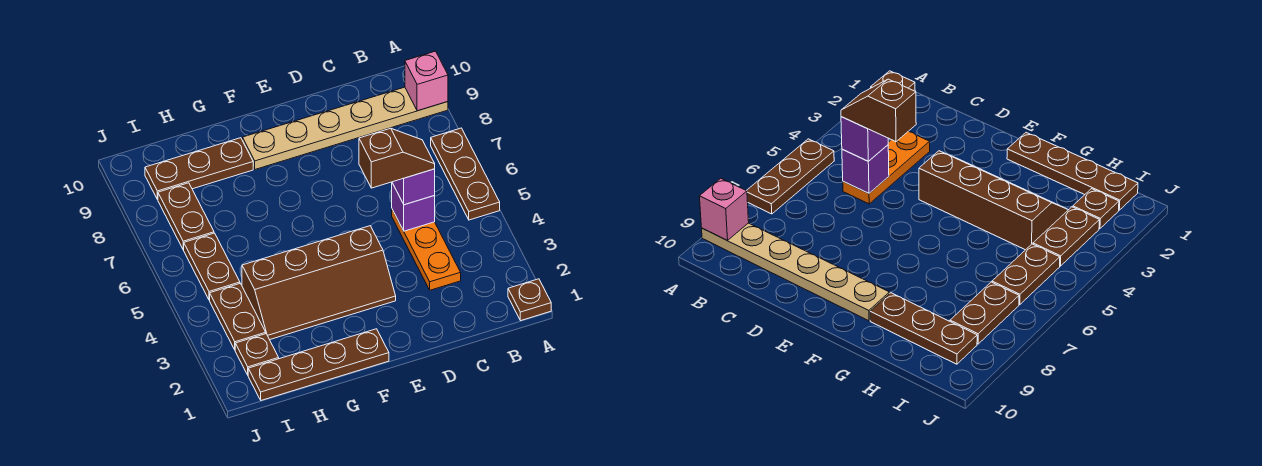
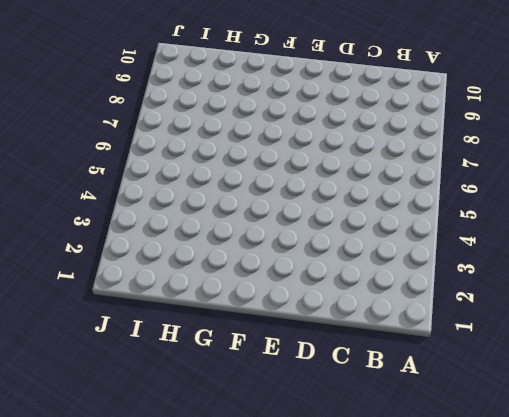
none -> brown 1x1 plate [508,279,551,321]
none -> brown 1x3 plate [431,128,500,220]
none -> tan 1x6 plate [242,87,448,169]

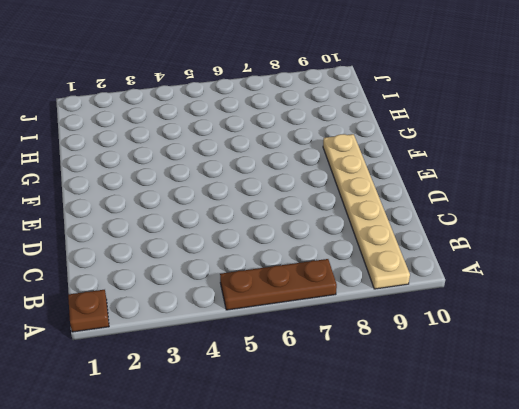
none -> orange 1x3 plate [392,210,461,290]
none -> brown 2x4 slope [242,226,396,340]
none -> brown 1x4 plate [248,329,389,400]

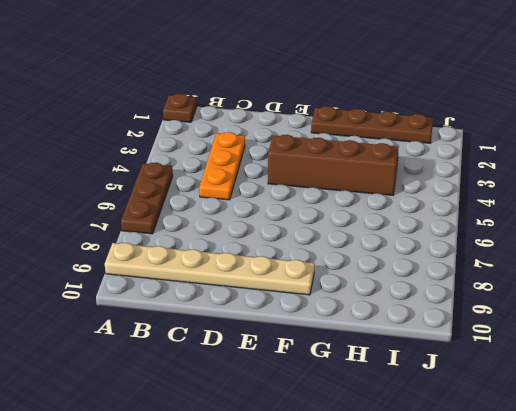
none -> brown 1x3 plate [145,138,253,199]
none -> brown 1x1 plate [235,334,279,375]
none -> brown 1x2 plate [210,284,266,349]

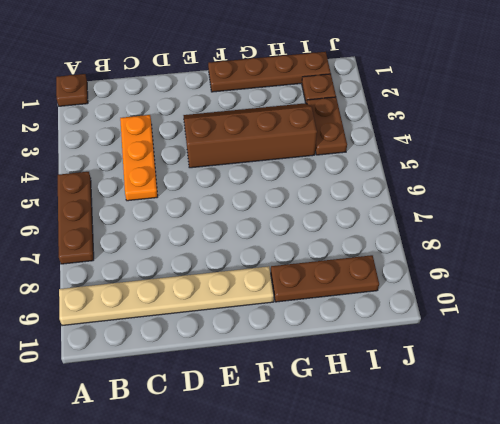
none -> brown 1x2 plate [183,233,240,300]
none -> brown 1x2 plate [158,183,214,249]
none -> pink 1x1 brick [405,51,448,111]

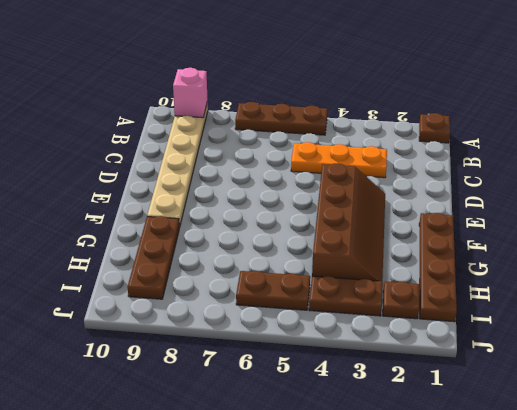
none -> brown 1x2 plate [158,183,214,249]
none -> purple 1x1 brick [392,183,435,231]
none -> purple 1x1 brick [392,169,435,205]

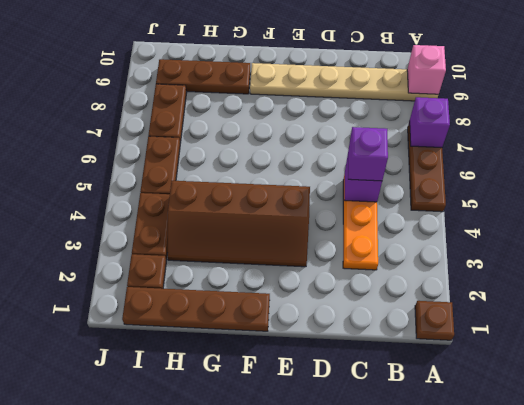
purple 1x1 brick [410,97,450,147] -> none
none -> brown 1x2 slope [359,128,435,188]

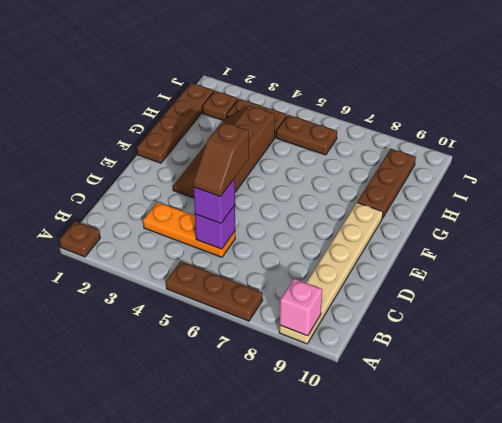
none -> brown 1x2 plate [158,183,214,249]

